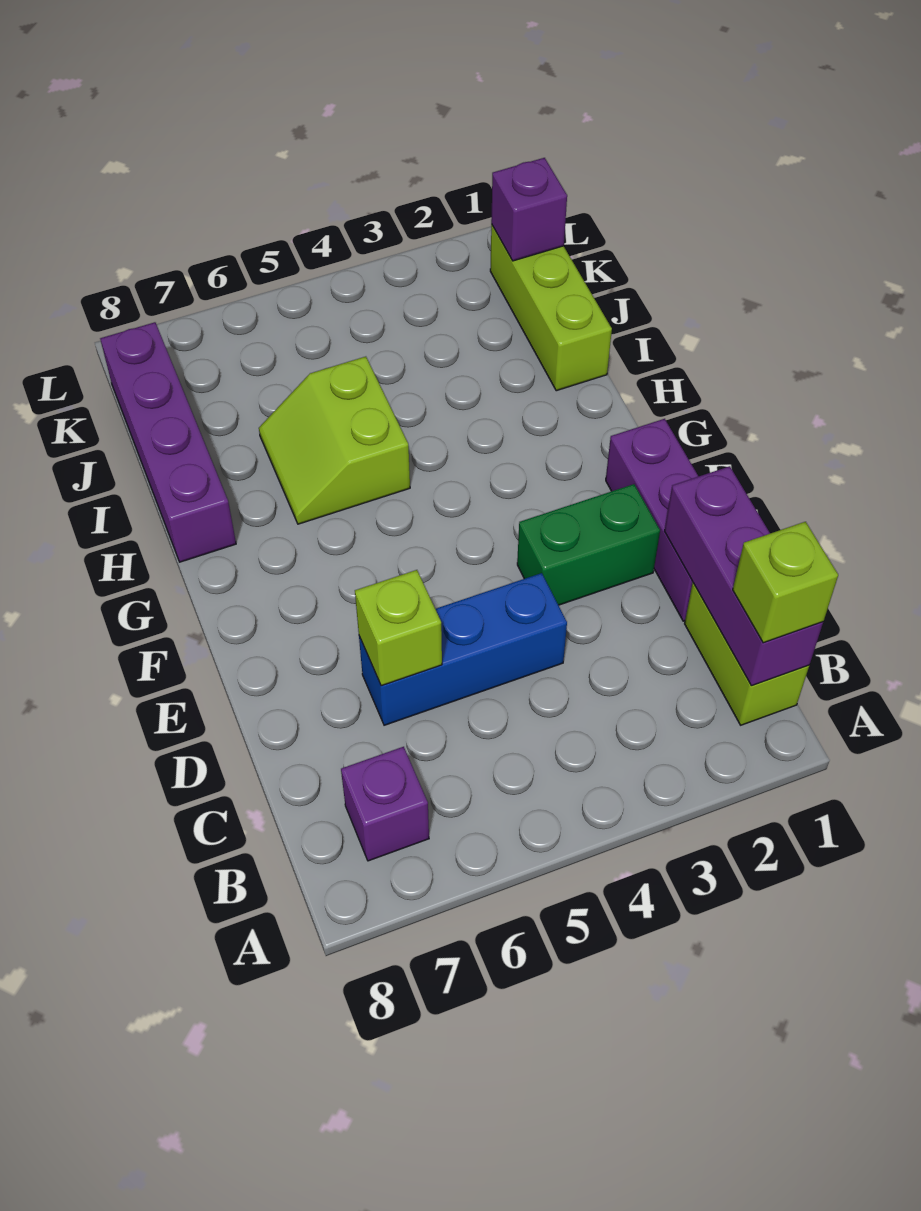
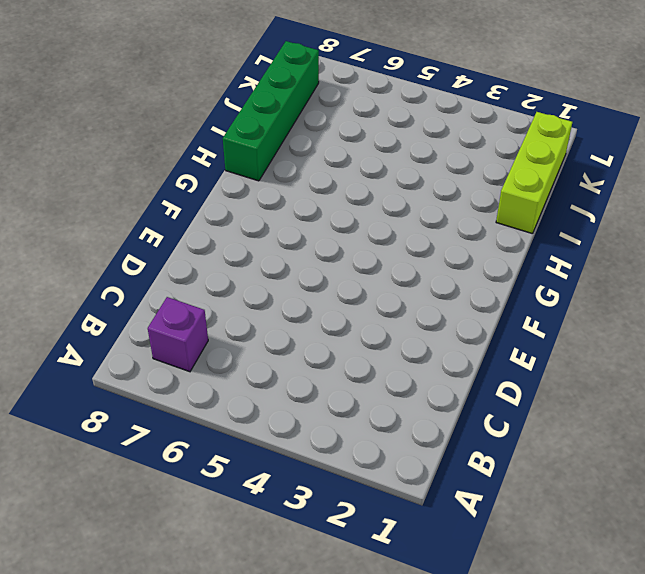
green 1x4 brick [223,41,319,181] -> purple 1x4 brick [100,322,236,562]
none -> lime 1x2 brick [685,583,809,725]
none -> purple 1x3 brick [606,419,698,621]
none -> blue 1x3 brick [359,573,567,725]

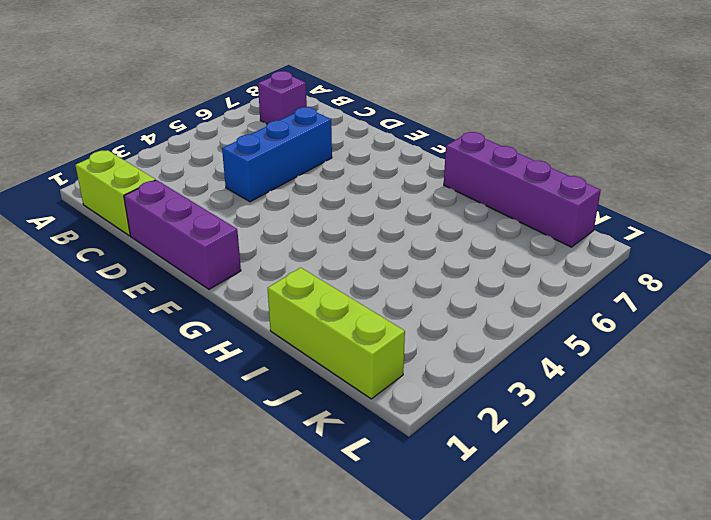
none -> green 1x2 brick [517,484,660,605]
none -> lime 2x2 slope [259,357,410,524]
none -> purple 1x3 brick [664,466,823,686]

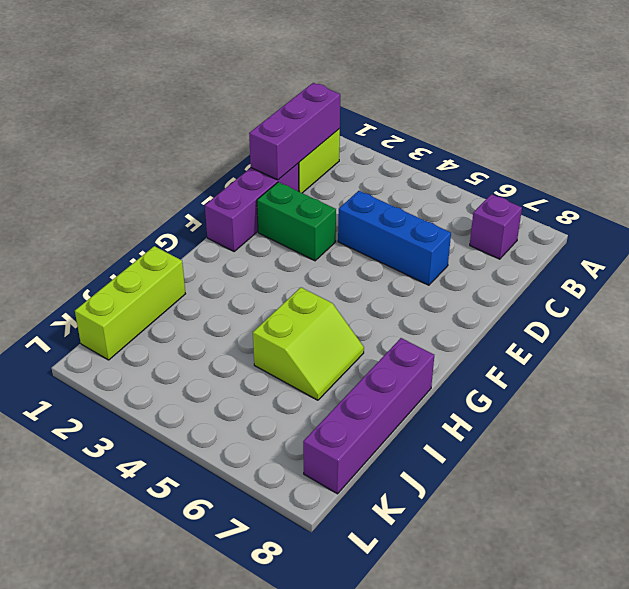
none -> lime 1x1 brick [355,570,442,686]
none -> purple 1x1 brick [491,158,567,261]
none -> lime 1x1 brick [733,522,838,643]

